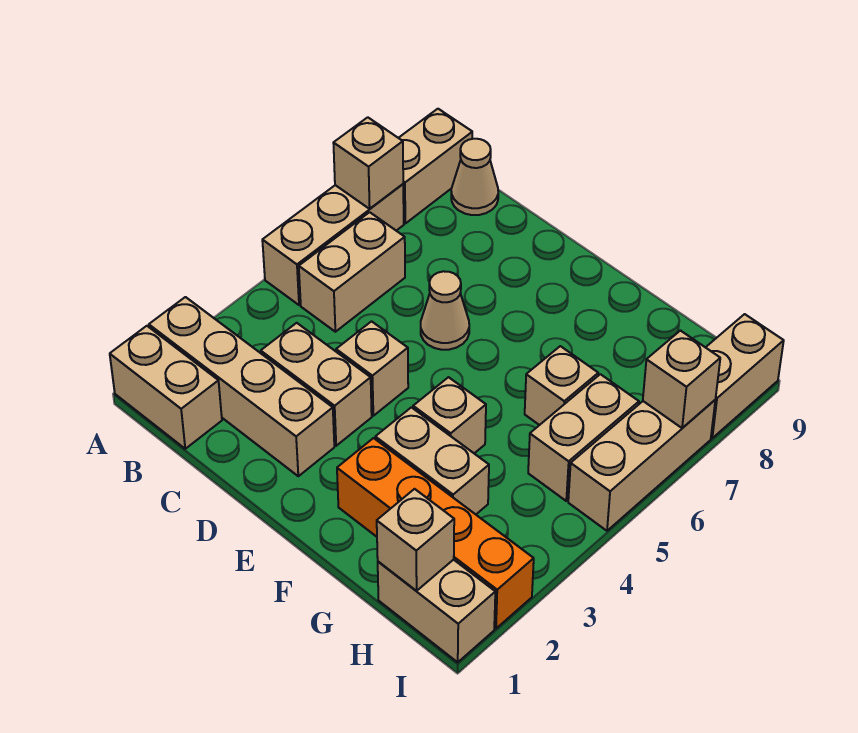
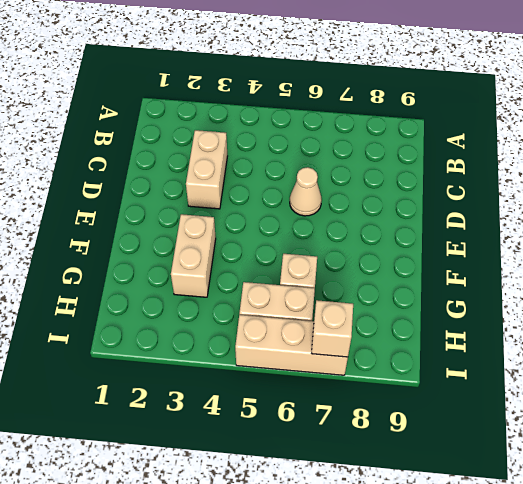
none -> tan 1x2 brick [110,326,222,449]
none -> tan 1x4 brick [149,297,334,476]
none -> tan 1x3 brick [262,184,404,305]

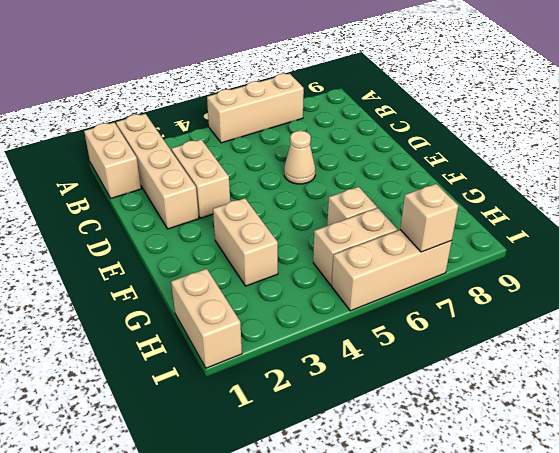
none -> tan 1x2 brick [399,109,472,223]
none -> tan 1x2 brick [299,212,405,332]
none -> tan 1x1 cone [451,139,498,215]

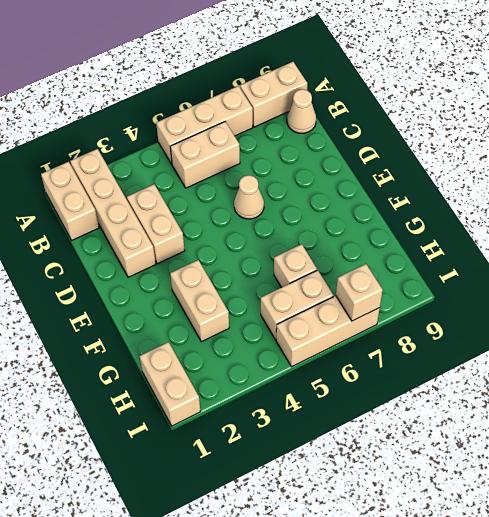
none -> tan 1x1 brick [336,321,408,416]
none -> orange 1x4 brick [337,438,534,628]
none -> tan 1x1 brick [413,377,486,453]

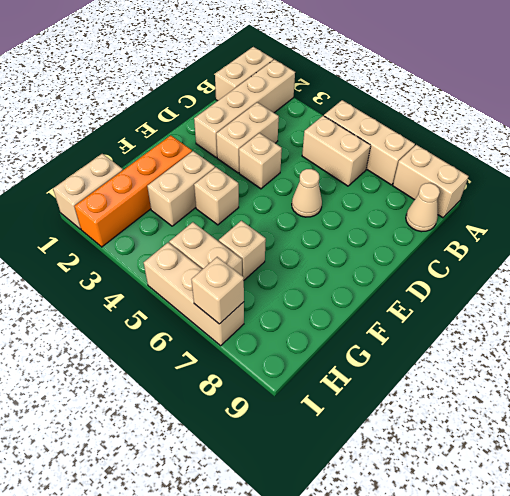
none -> tan 1x2 brick [706,314,784,438]
none -> tan 1x1 brick [333,117,403,209]
none -> tan 1x1 brick [377,489,454,591]

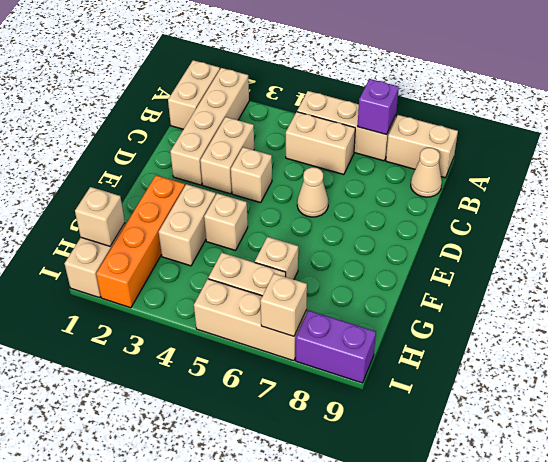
purple 1x1 brick [358,79,399,135] -> tan 1x1 brick [333,117,403,209]
purple 1x2 brick [296,310,376,383] -> tan 1x2 brick [706,314,784,438]

